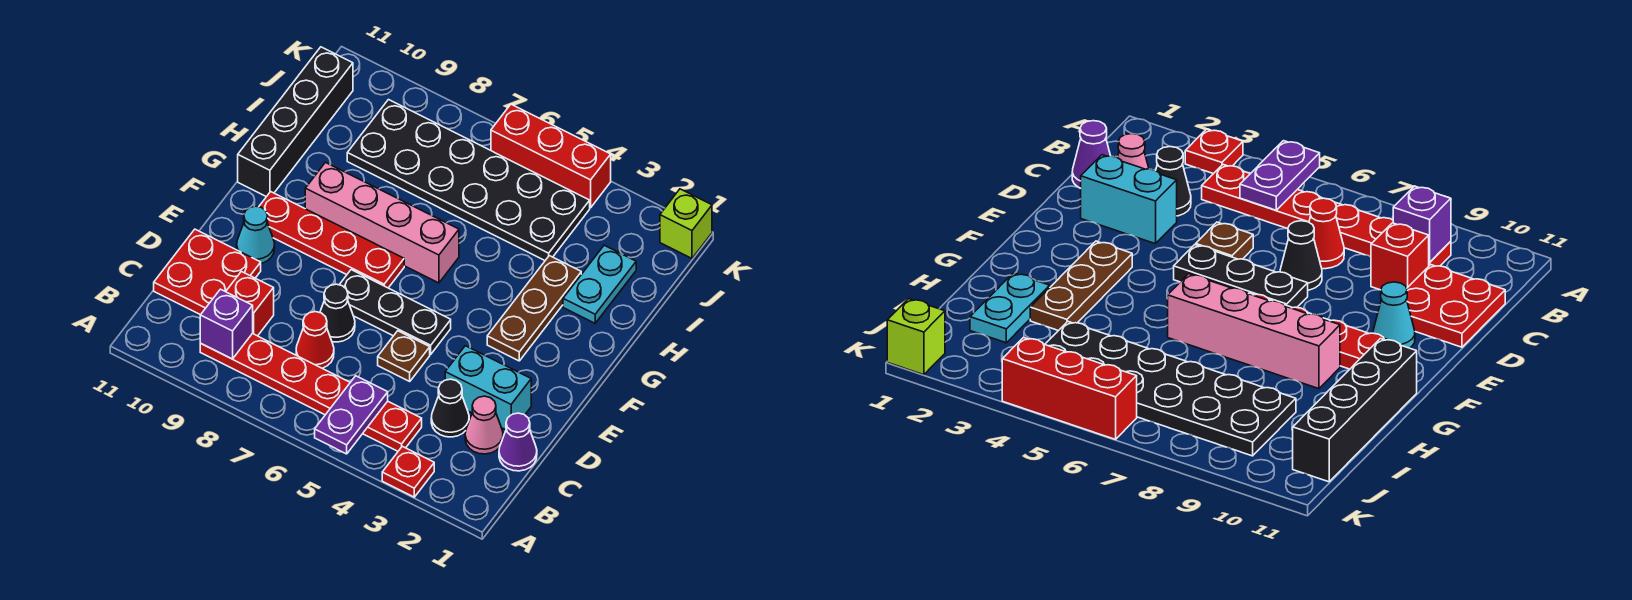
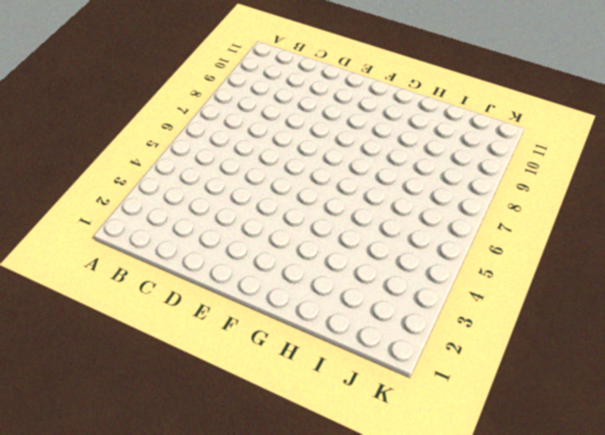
none -> red 1x1 plate [382,446,434,497]
none -> red 1x6 plate [200,333,422,451]
none -> purple 1x1 cone [499,413,537,471]

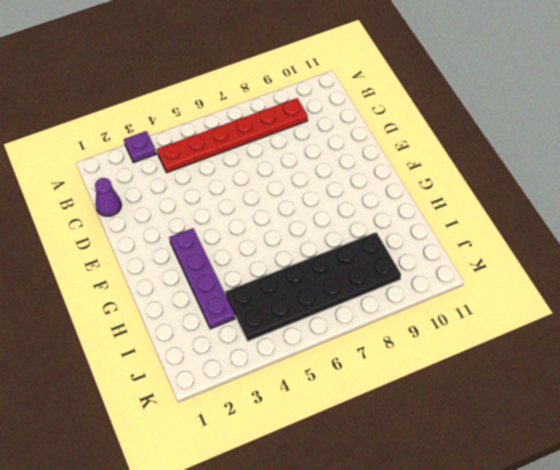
purple 1x1 plate [124,131,156,163] -> red 1x1 plate [382,446,434,497]
purple 1x4 plate [169,228,235,329] -> brown 1x3 plate [487,256,581,361]
none -> pink 1x1 cone [465,396,503,454]
none -> black 1x1 cone [431,379,469,437]
none -> red 1x1 cone [296,312,334,368]

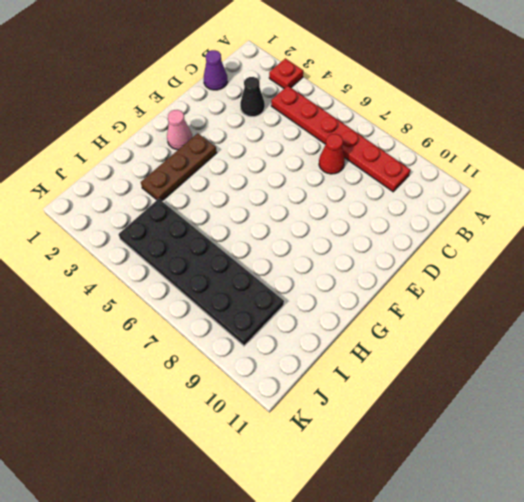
pink 1x1 cone [167,110,192,150] -> pink 1x1 cone moved to [465,396,503,454]
none -> red 1x1 brick [226,272,274,336]
none -> red 2x2 plate [154,229,261,315]
none -> cyan 1x2 brick [445,346,531,430]

